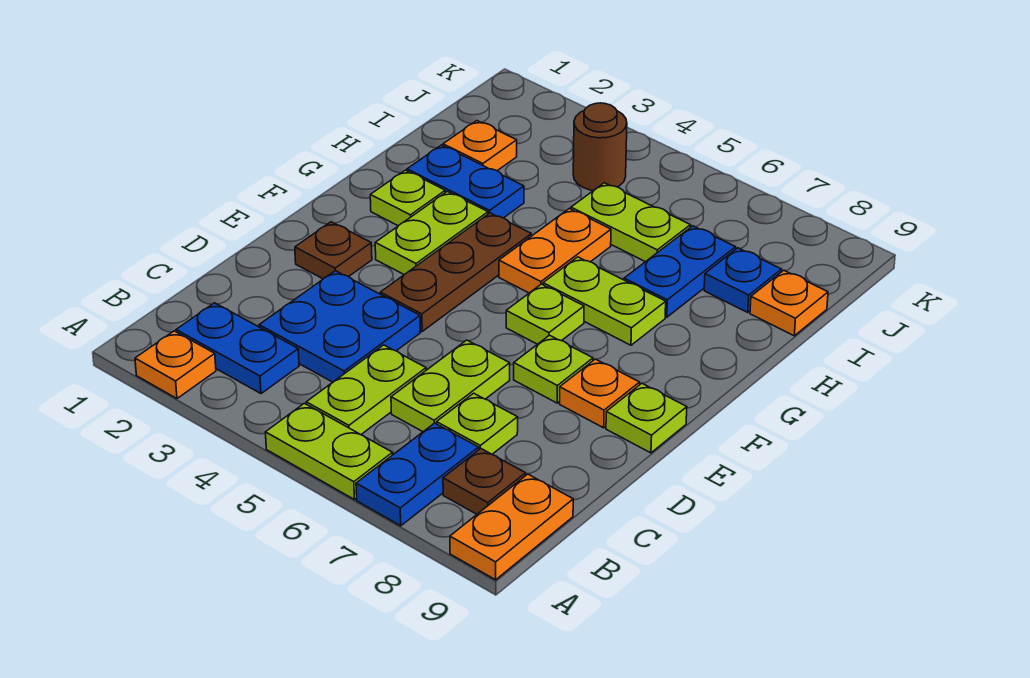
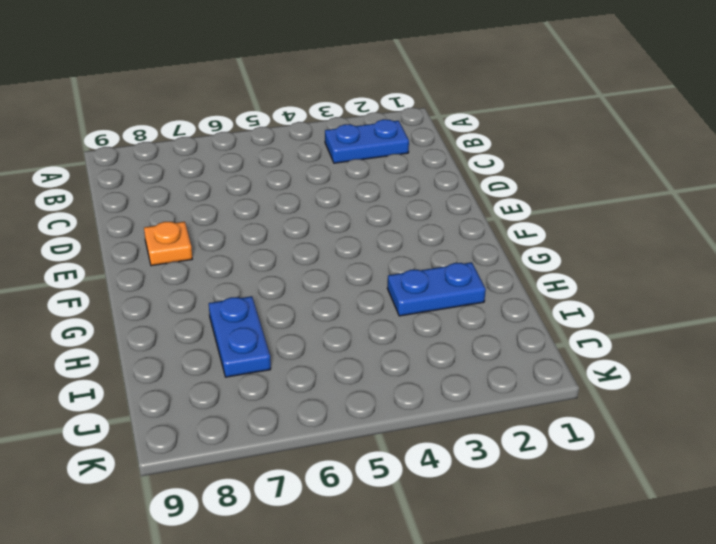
none -> orange 1x1 plate [135,331,216,398]
none -> lime 1x2 plate [265,403,393,500]
none -> blue 1x2 plate [356,423,479,526]

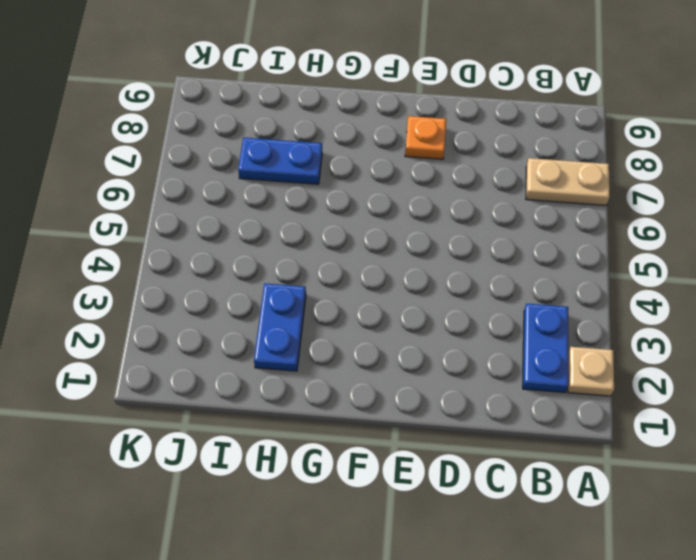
tan 1x1 plate [568,347,614,396] -> orange 1x1 plate [135,331,216,398]
tan 1x2 plate [526,158,610,205] -> blue 1x2 plate [356,423,479,526]
none -> lime 1x2 plate [265,403,393,500]
none -> orange 1x2 plate [450,474,573,580]
none -> lime 1x2 plate [306,345,426,435]

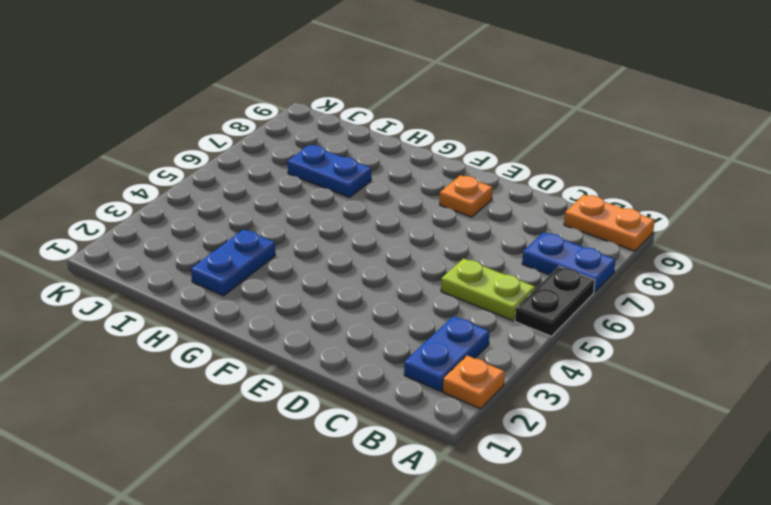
black 1x2 plate [515,266,595,336] -> lime 1x2 plate [265,403,393,500]
none -> brown 1x1 plate [443,448,526,514]
none -> blue 2x2 plate [259,271,420,382]
none -> lime 1x2 plate [391,340,510,432]

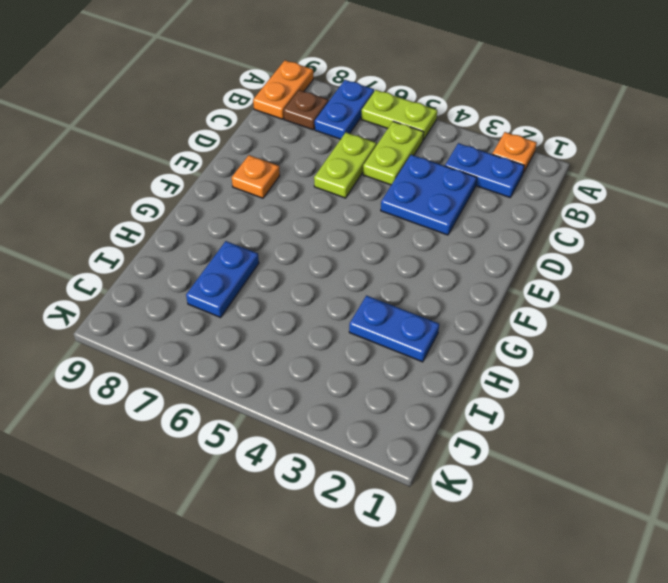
none -> lime 1x1 plate [437,393,518,454]
none -> brown 1x1 plate [295,222,372,279]
none -> brown 1x3 plate [380,213,531,331]

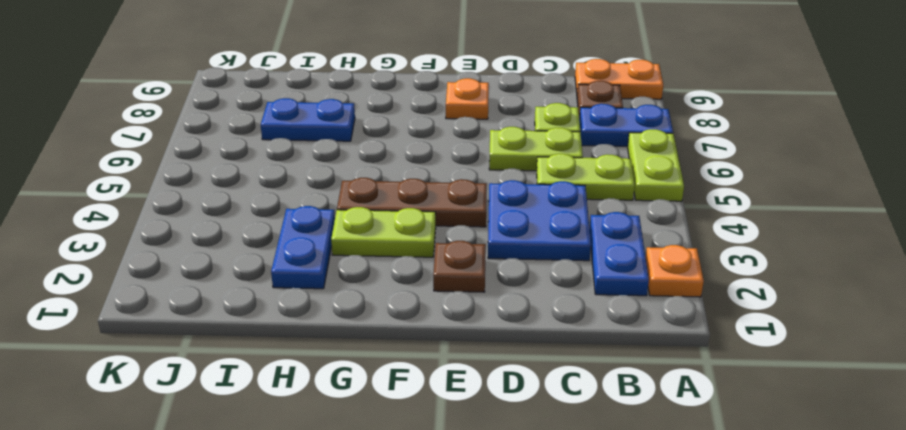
none -> lime 1x1 plate [514,335,593,403]
none -> lime 1x1 plate [606,383,687,453]
none -> lime 1x1 plate [506,284,584,344]

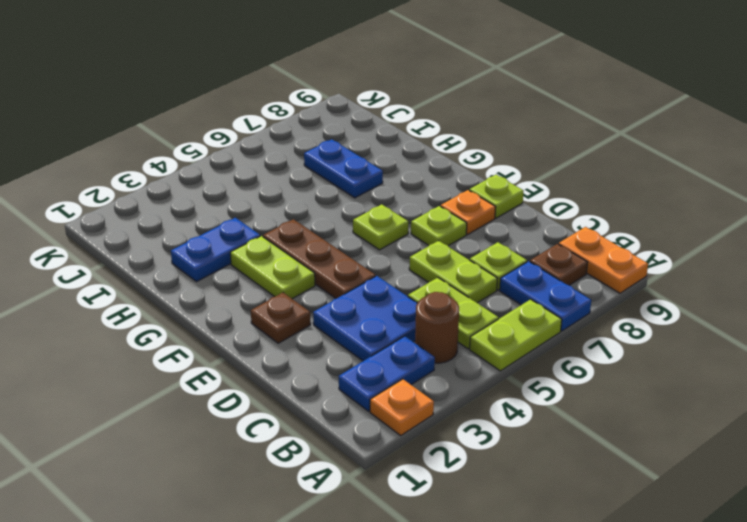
brown 1x1 round brick [415,292,459,363] -> brown 1x1 round brick moved to [573,103,627,191]
none -> lime 1x1 plate [370,170,445,226]
none -> orange 1x2 plate [499,209,611,293]
none -> lime 1x2 plate [543,257,666,345]

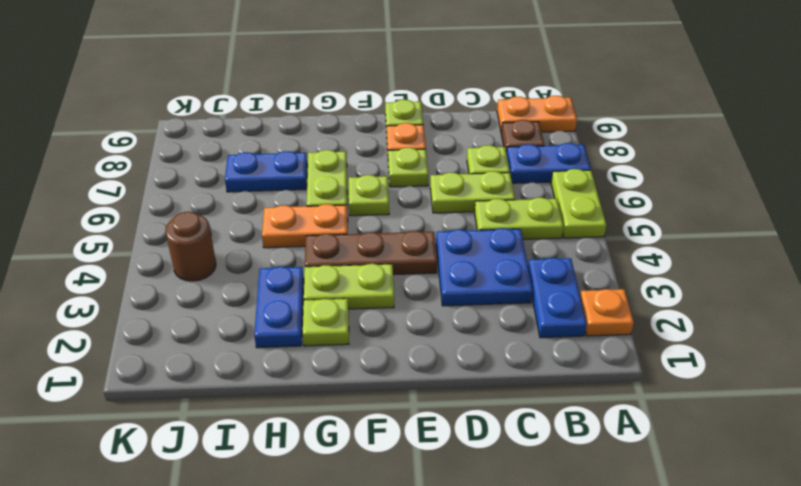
none -> brown 1x1 plate [295,222,372,279]
none -> orange 1x1 plate [443,121,517,171]
none -> lime 1x2 plate [571,183,690,262]

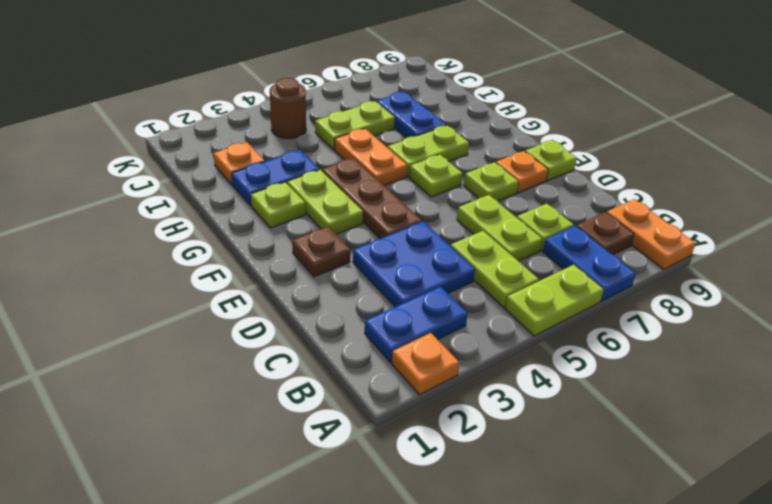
none -> blue 1x1 plate [704,248,782,313]
none -> orange 1x1 plate [750,270,828,336]

